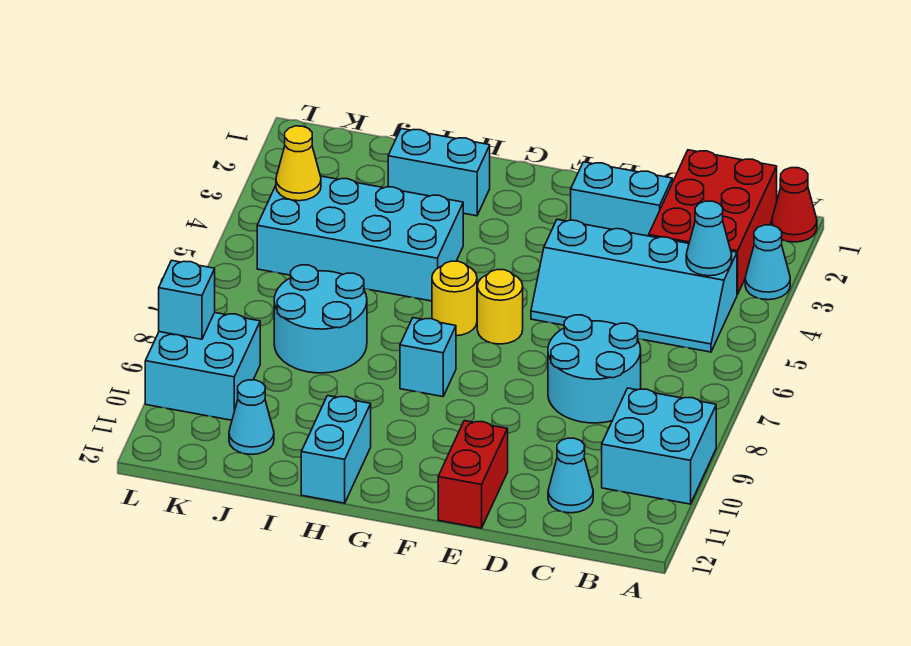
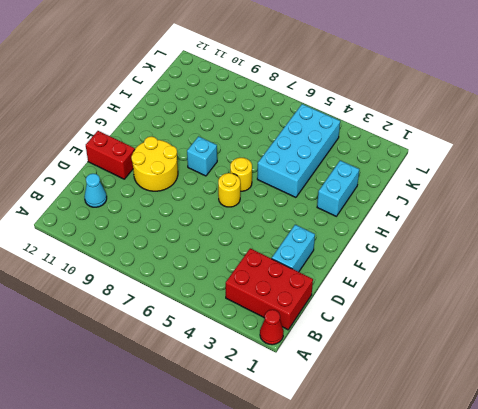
yellow 2x2 round brick [131,136,178,191] -> none
none -> cyan 1x1 cone [745,225,790,300]
none -> cyan 2x2 brick [602,388,716,504]
none -> cyan 2x4 slope [531,219,737,352]

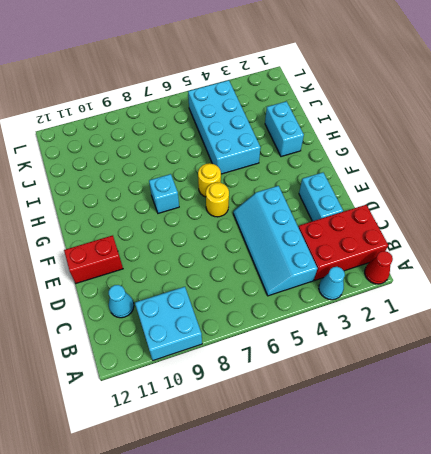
none -> cyan 2x2 round brick [548,315,641,423]
none -> cyan 1x2 brick [301,396,371,503]
none -> cyan 2x2 round brick [274,265,367,373]

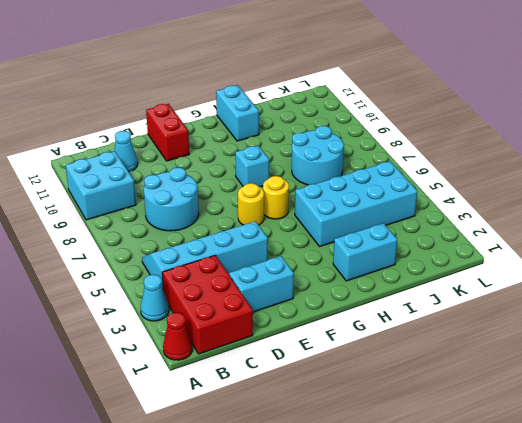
none -> cyan 1x1 cone [229,380,274,454]
none -> cyan 2x2 brick [145,313,260,420]
none -> cyan 1x1 cone [686,201,732,276]

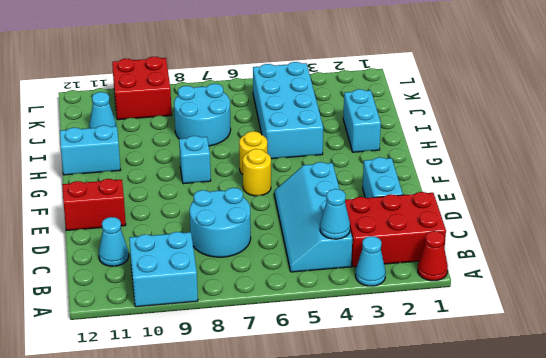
red 2x2 brick [112,57,172,120] -> cyan 2x2 brick [145,313,260,420]
none -> yellow 1x1 cone [276,126,321,201]
none -> cyan 1x1 brick [159,260,215,339]

